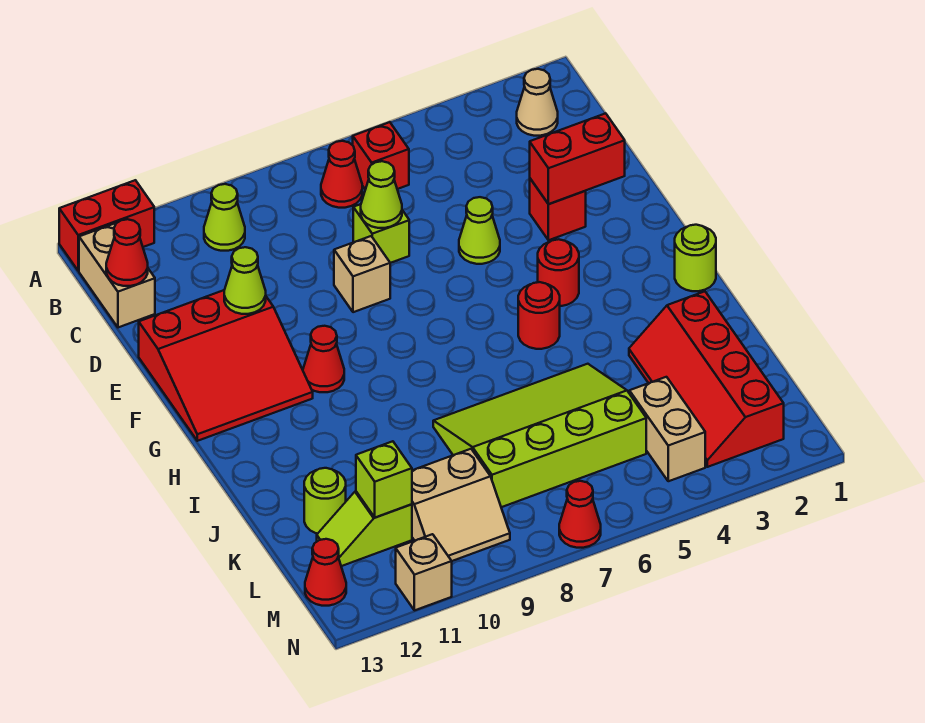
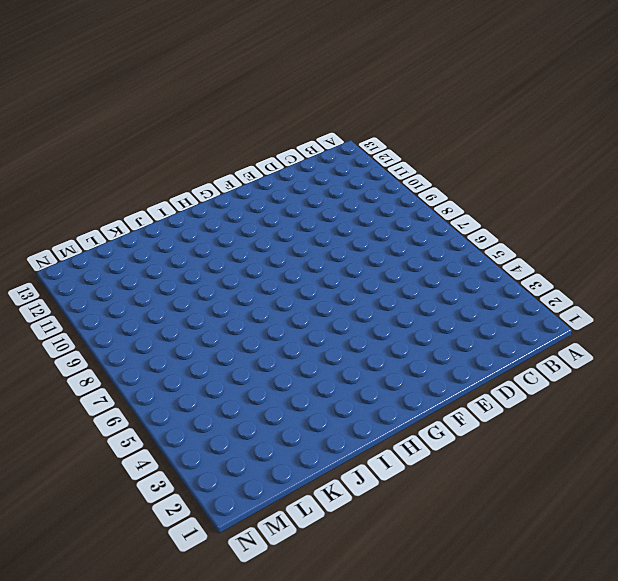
none -> red 1x2 brick [59,180,154,271]
none -> tan 1x1 cone [517,69,558,136]
none -> red 1x1 brick [353,122,409,189]

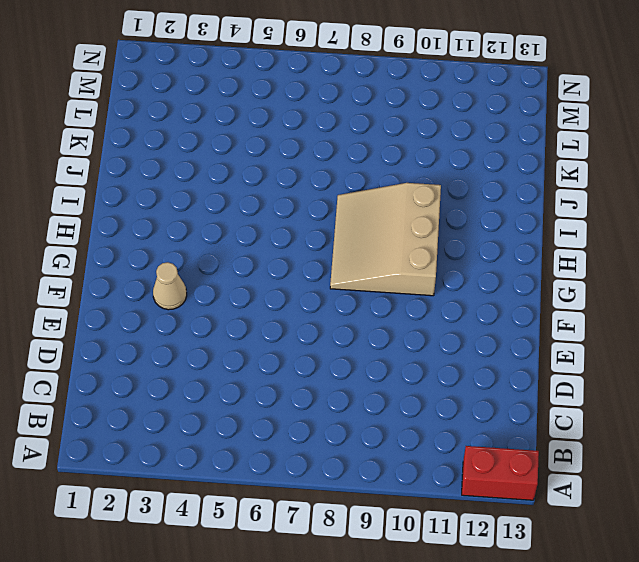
tan 1x1 cone [153,262,187,310] -> tan 1x1 cone moved to [517,69,558,136]
tan 3x3 slope [330,183,441,296] -> red 1x1 cone [303,326,344,392]
none -> red 1x1 brick [353,122,409,189]
none -> red 1x1 cone [321,141,362,208]
none -> lime 1x1 cone [204,184,245,251]

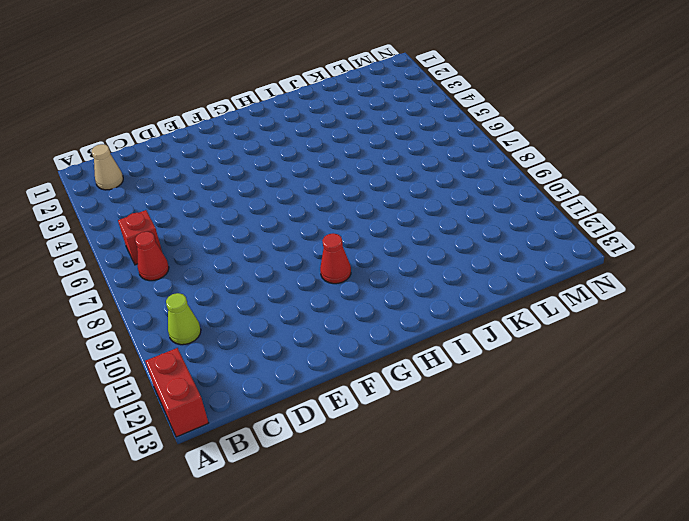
none -> tan 1x2 brick [79,223,155,327]
none -> lime 1x1 brick [353,204,409,263]
none -> red 1x1 brick [530,179,586,240]

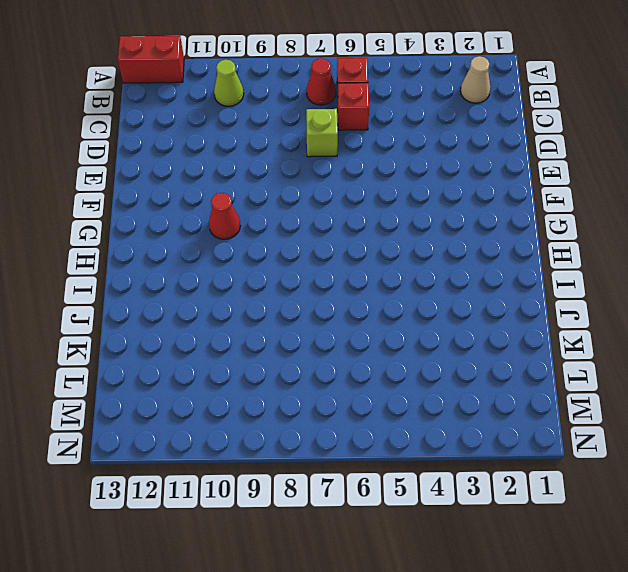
red 1x1 brick [338,83,369,130] -> red 1x1 brick moved to [530,179,586,240]
none -> tan 1x2 brick [79,223,155,327]
none -> lime 1x1 cone [459,197,500,264]
none -> tan 1x1 brick [334,236,390,312]

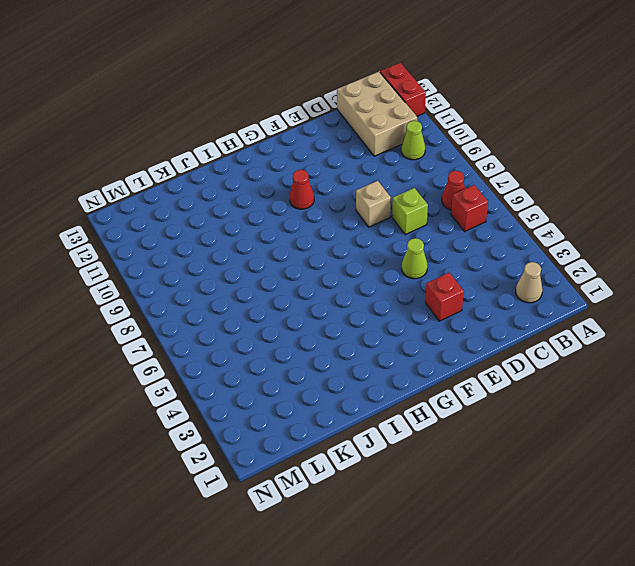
tan 2x3 brick [337,72,417,156] -> tan 1x2 brick [79,223,155,327]
none -> red 3x3 slope [139,290,313,441]
none -> red 1x1 round brick [538,239,579,306]
none -> lime 1x1 round brick [675,225,716,291]

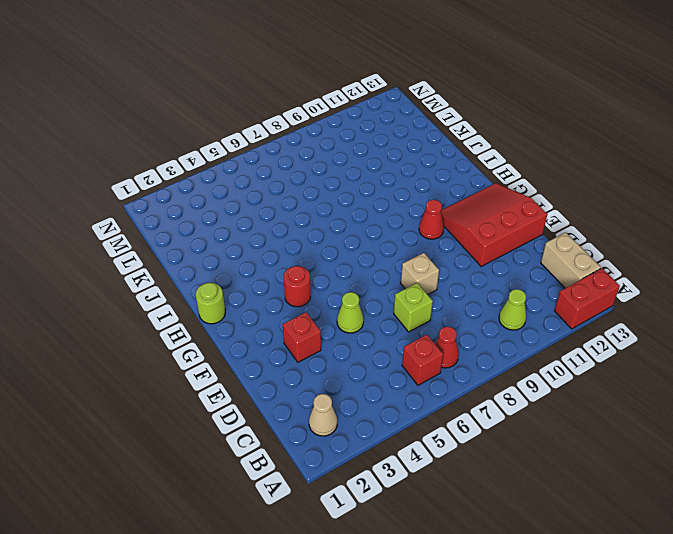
none -> red 1x1 round brick [518,282,560,349]
none -> red 2x4 slope [629,291,784,467]
none -> lime 3x4 slope [433,364,646,507]

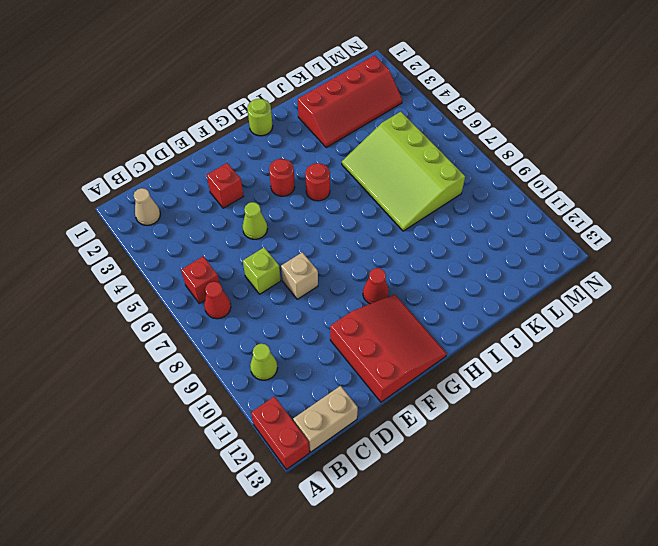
none -> lime 1x1 round brick [304,468,346,534]
none -> tan 1x2 brick [629,377,705,481]
none -> tan 2x2 slope [412,449,510,561]

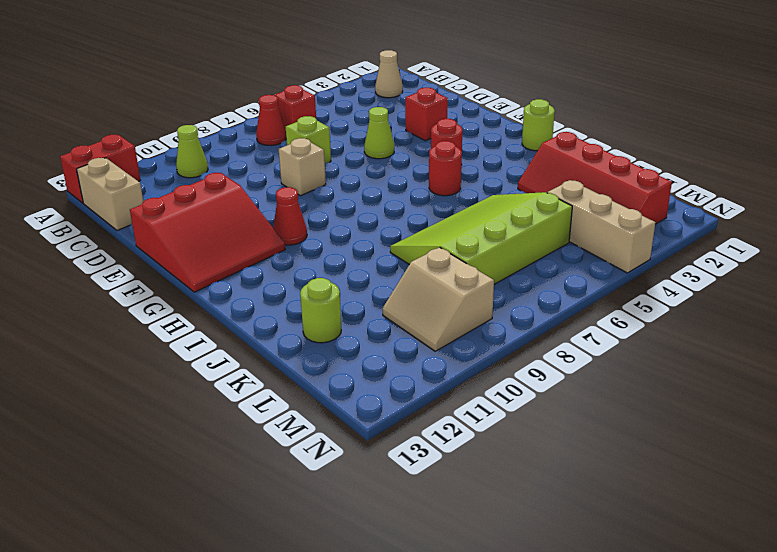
tan 1x3 brick [547,180,655,273] -> tan 1x2 brick [629,377,705,481]
tan 2x2 slope [382,247,494,351] -> tan 2x2 slope turned to [412,449,510,561]
none -> lime 1x2 slope [317,491,412,566]
none -> red 1x1 cone [305,539,346,606]
none -> red 1x1 cone [559,481,601,548]

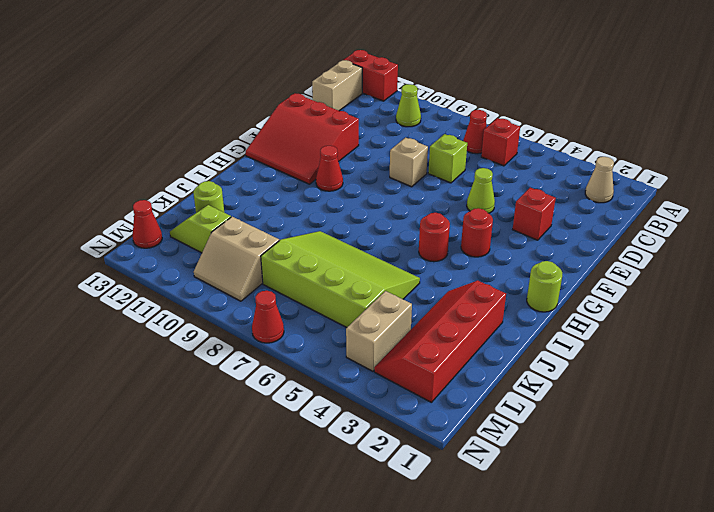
none -> tan 1x1 brick [396,534,452,610]
none -> red 1x1 cone [106,219,148,286]
none -> lime 1x1 cone [361,161,402,228]

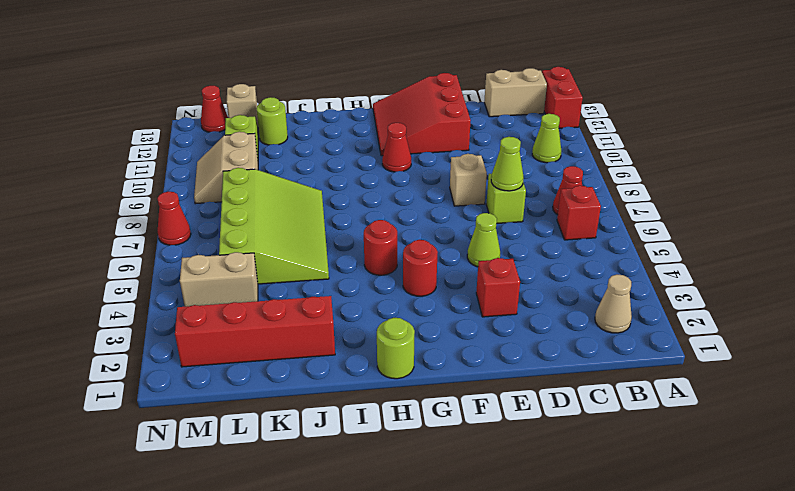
tan 1x1 brick [227,84,258,125] -> tan 1x1 brick moved to [396,534,452,610]
none -> red 1x1 cone [106,219,148,286]
none -> red 1x2 brick [530,113,625,204]
none -> lime 1x1 cone [224,247,266,314]

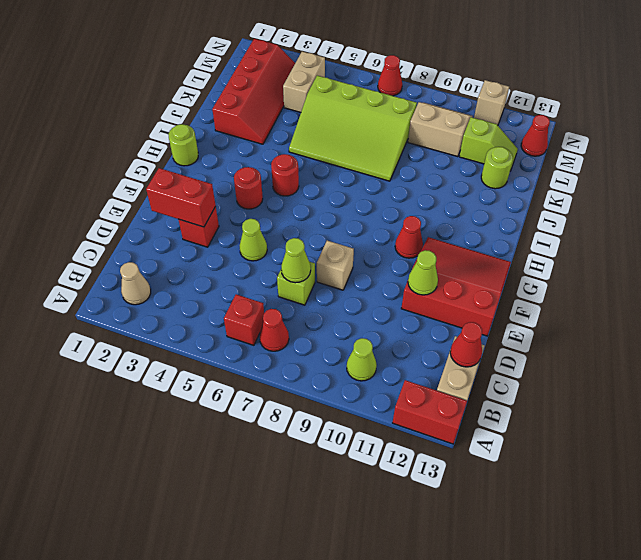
none -> lime 1x1 brick [356,441,412,518]

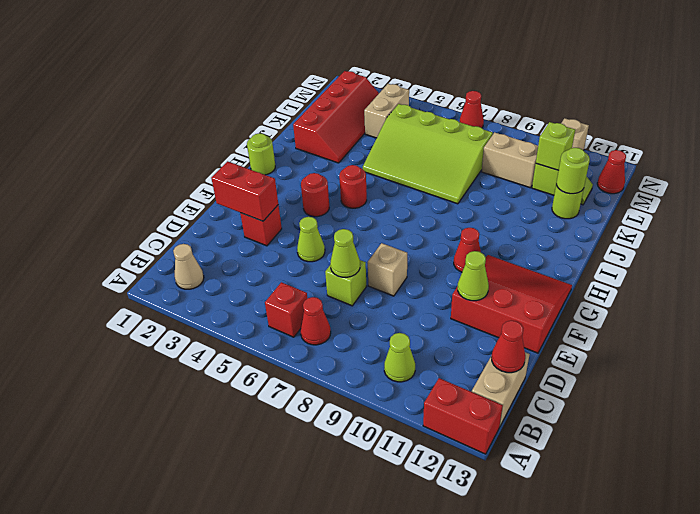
lime 1x1 round brick [556,148,590,194] -> none

